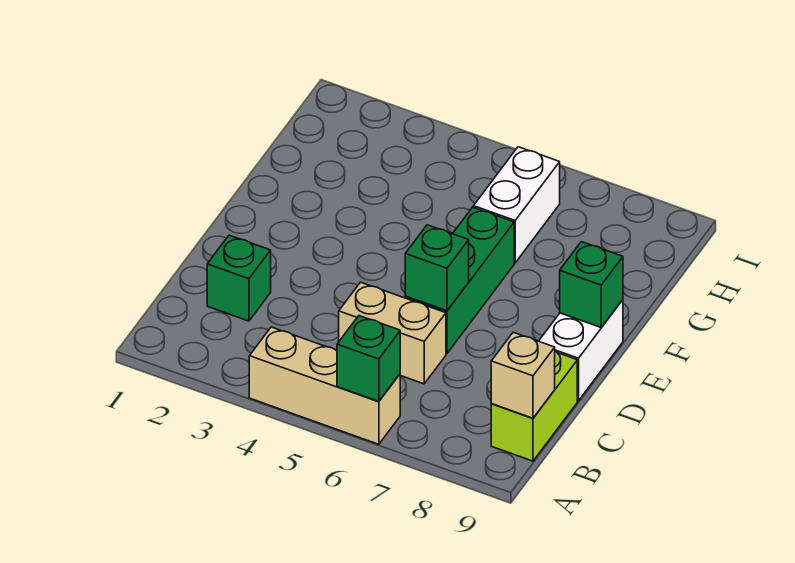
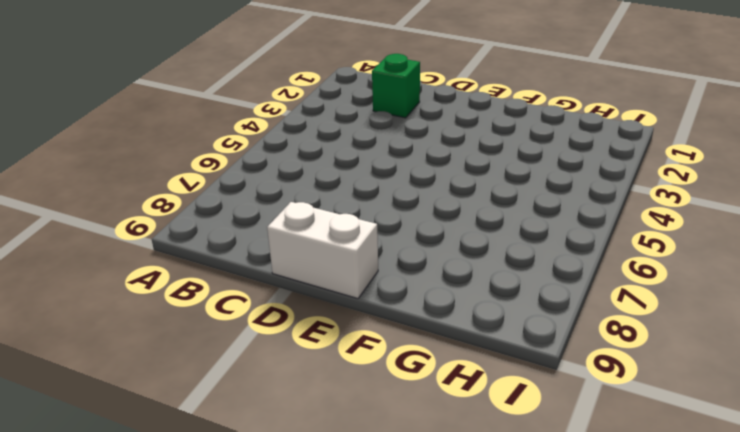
none -> tan 1x3 brick [249,327,400,444]
none -> lime 1x2 brick [491,352,577,461]

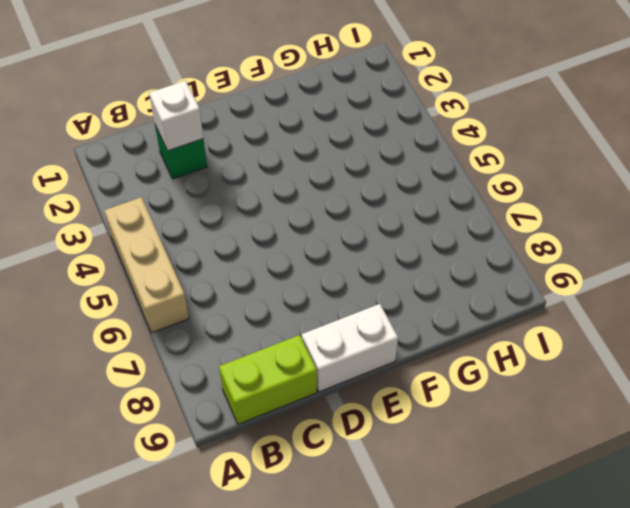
white 1x1 brick [149,81,203,151] -> none
none -> tan 1x2 brick [339,282,446,384]
none -> green 1x3 brick [405,207,514,354]

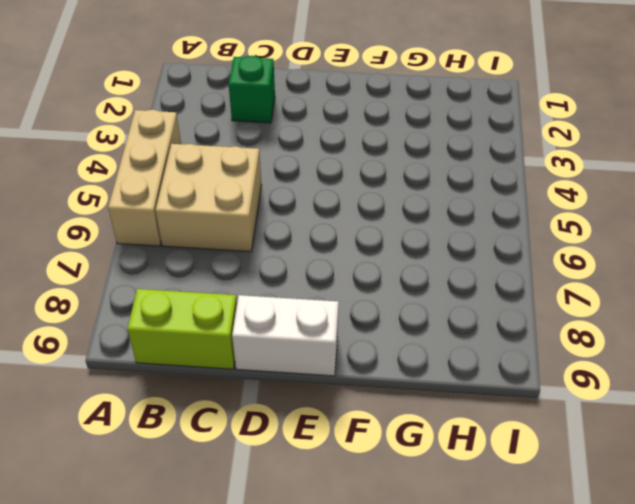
tan 2x2 brick [156,144,262,252] -> tan 1x2 brick [339,282,446,384]
none -> green 1x3 brick [405,207,514,354]
none -> white 1x2 brick [474,147,560,263]

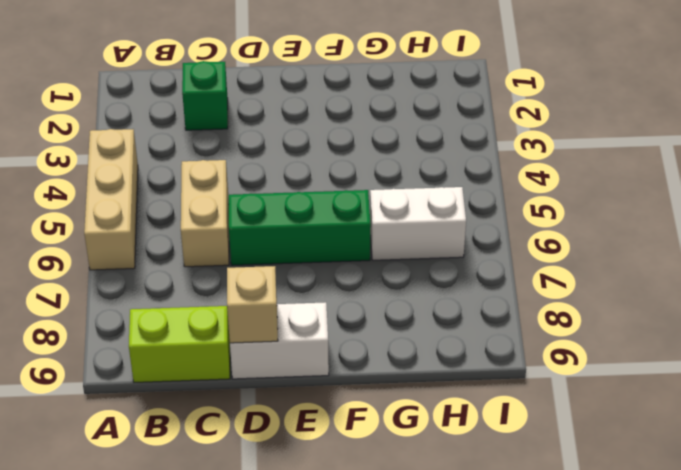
tan 1x1 brick [227,266,278,343] -> tan 1x1 brick moved to [491,332,555,418]
none -> green 1x1 brick [337,316,400,401]
none -> green 1x1 brick [405,225,469,311]

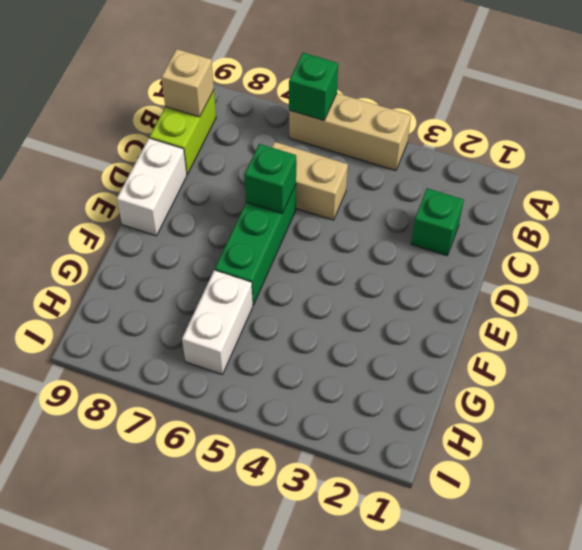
none -> green 1x1 brick [560,242,623,327]

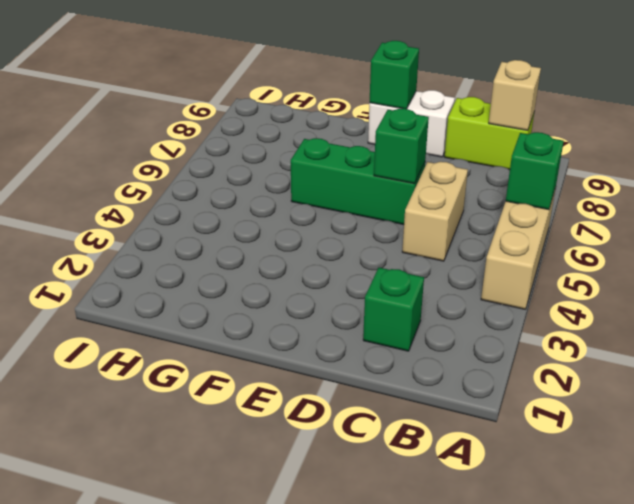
none -> white 1x2 brick [474,147,560,263]

